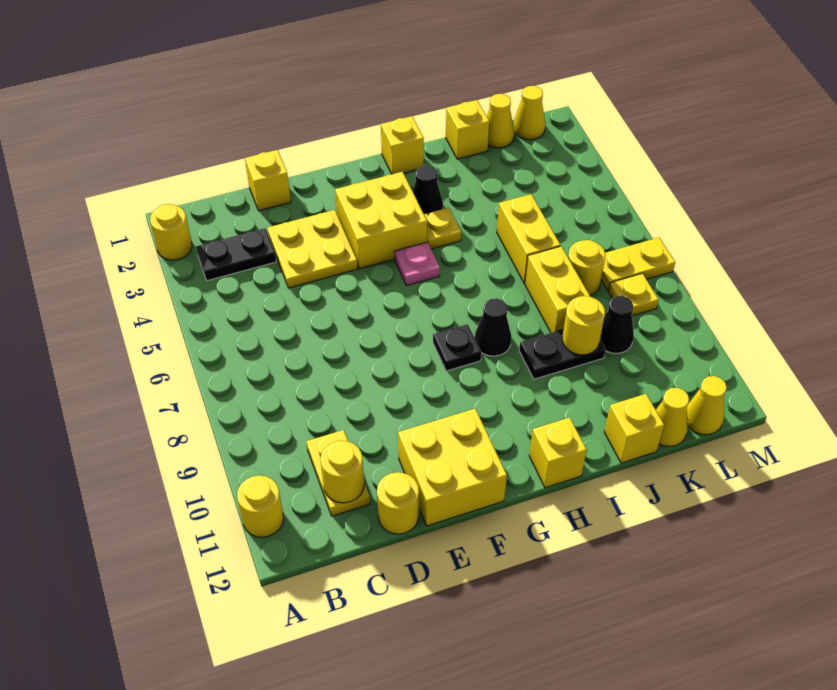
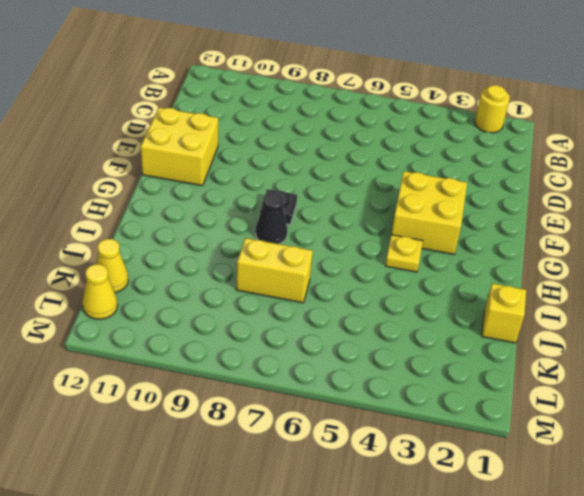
none -> yellow 1x1 round brick [237,476,284,537]
none -> black 1x2 plate [196,228,276,281]
none -> yellow 1x2 plate [306,430,370,516]
none -> yellow 1x1 brick [245,150,291,211]

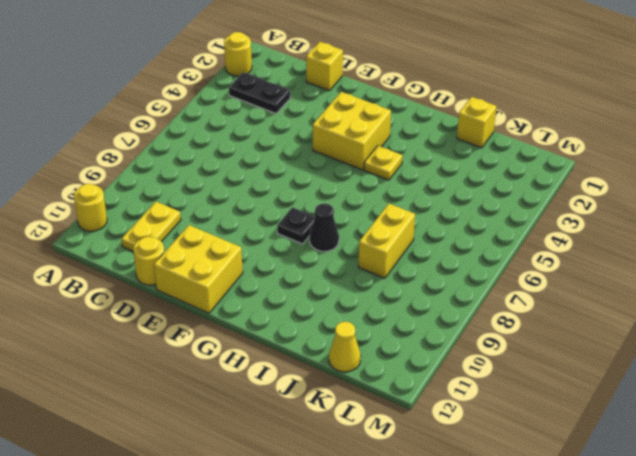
none -> yellow 2x2 plate [267,210,358,288]
none -> pink 1x1 plate [394,242,440,286]
none -> yellow 1x1 brick [381,116,424,174]
none -> black 1x1 cone [413,165,443,214]

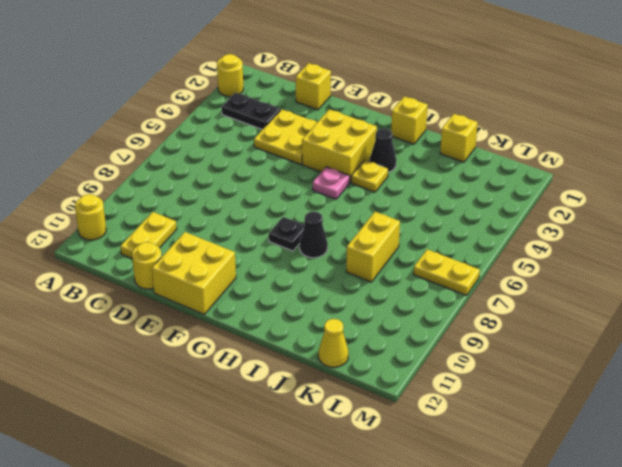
none -> yellow 1x1 brick [529,418,587,488]
none -> black 1x2 plate [519,329,606,379]
none -> yellow 1x2 brick [497,194,560,283]
none -> yellow 1x1 brick [604,394,664,463]

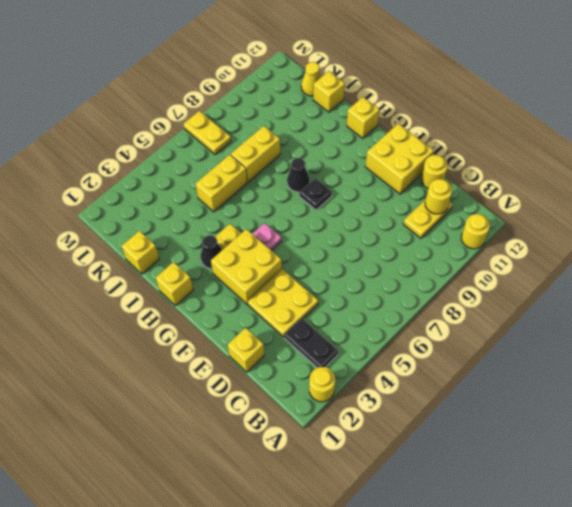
none -> black 1x2 plate [519,329,606,379]
none -> yellow 1x1 cone [487,94,514,148]
none -> yellow 1x1 round brick [568,240,605,296]
none -> black 1x1 cone [600,296,634,353]

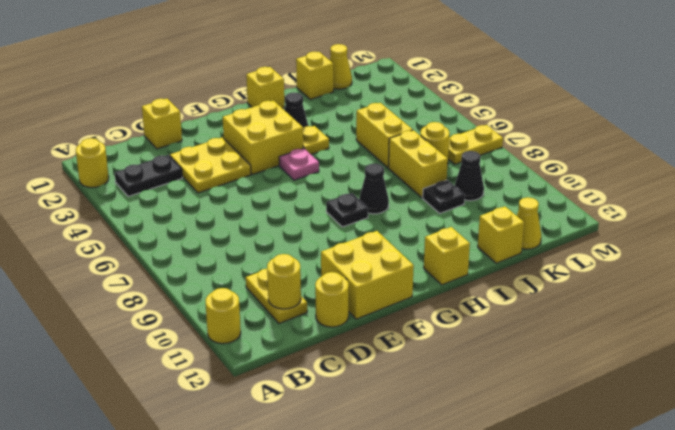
black 1x1 plate [423,180,465,213] -> black 1x2 plate [519,329,606,379]
none -> yellow 1x1 cone [513,86,545,140]
none -> yellow 1x1 plate [608,273,659,316]
none -> yellow 1x1 cone [687,376,727,435]
none -> yellow 1x1 round brick [562,296,605,355]

